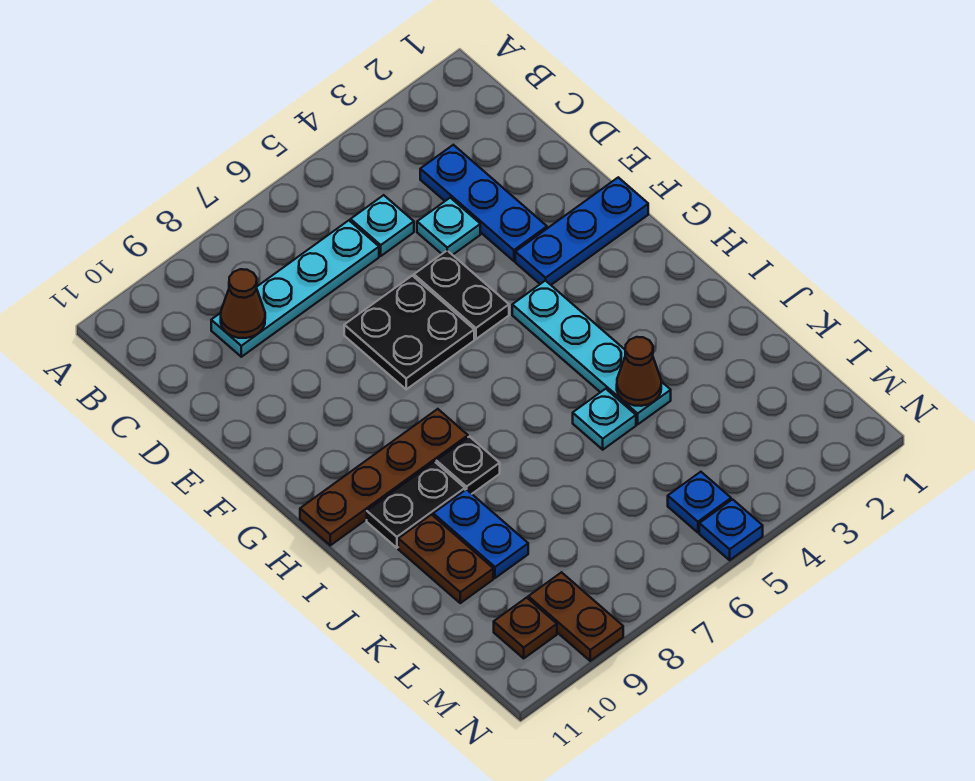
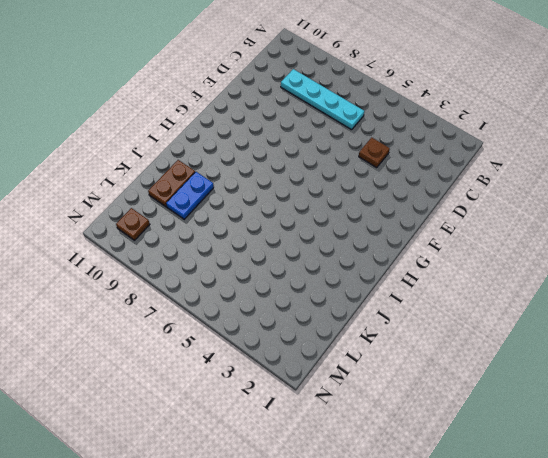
brown 1x1 plate [359,137,390,168] -> cyan 1x1 plate [417,198,480,255]
none -> blue 1x3 plate [420,145,547,261]
none -> cyan 1x1 plate [351,195,414,256]
none -> black 1x2 plate [414,251,509,339]

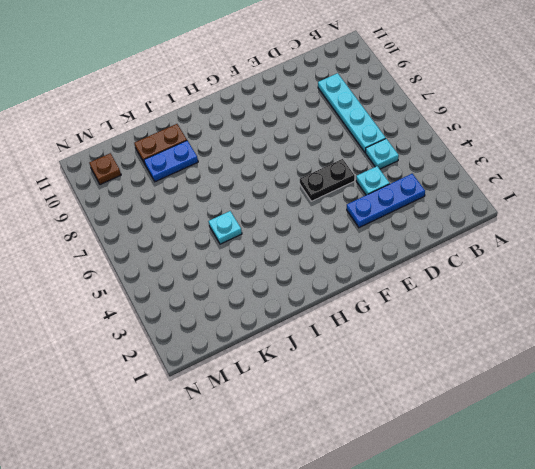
none -> black 2x2 plate [344,276,474,389]
none -> blue 1x3 plate [515,177,648,285]
none -> cyan 1x4 plate [512,280,671,424]

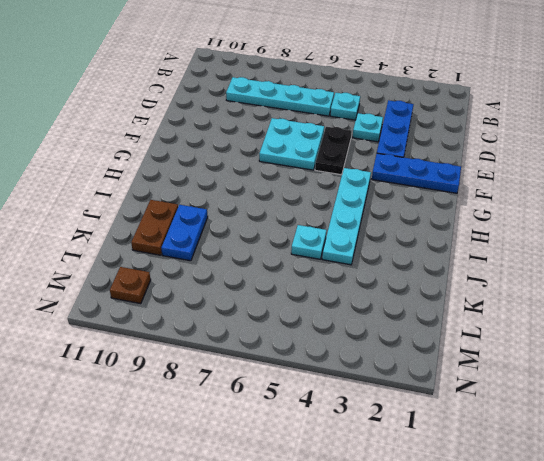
cyan 2x2 plate [259,118,324,170] -> black 2x2 plate [344,276,474,389]
none -> brown 1x4 plate [300,409,468,545]
none -> black 1x1 plate [436,437,500,494]
none -> black 1x2 plate [367,462,465,548]

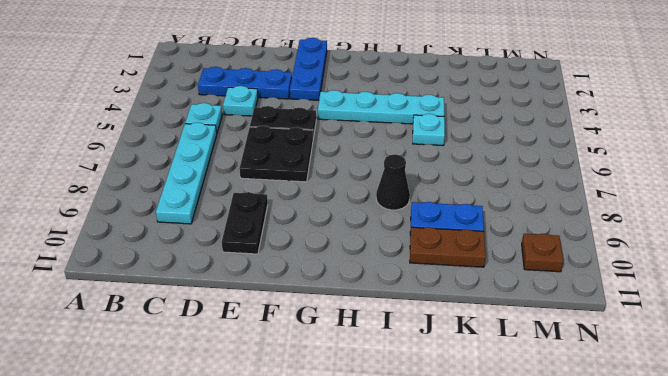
black 1x2 plate [222,192,268,254] -> black 1x2 plate moved to [367,462,465,548]
black 1x1 cone [376,154,410,210] -> black 1x1 plate [436,437,500,494]
none -> brown 1x4 plate [300,409,468,545]
none -> blue 1x1 plate [668,472,731,533]
none -> brown 1x2 plate [528,572,623,661]

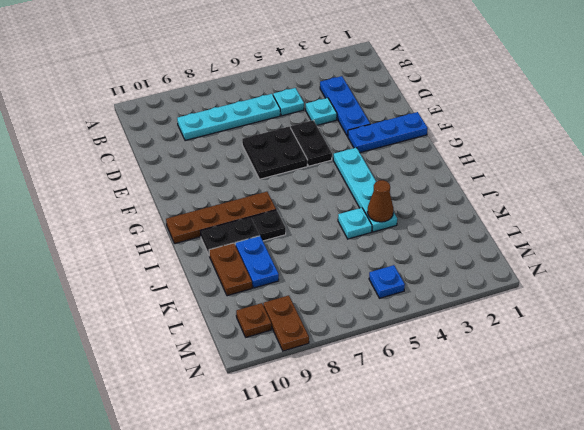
none -> blue 1x1 plate [699,499,763,560]
none -> brown 1x1 cone [221,269,265,338]

